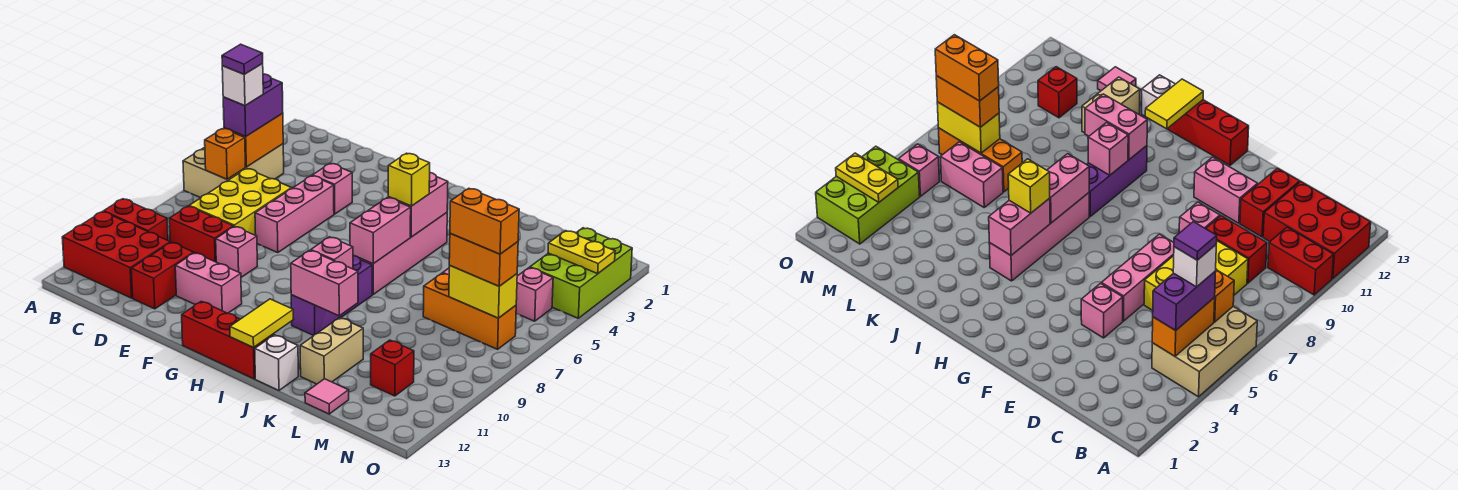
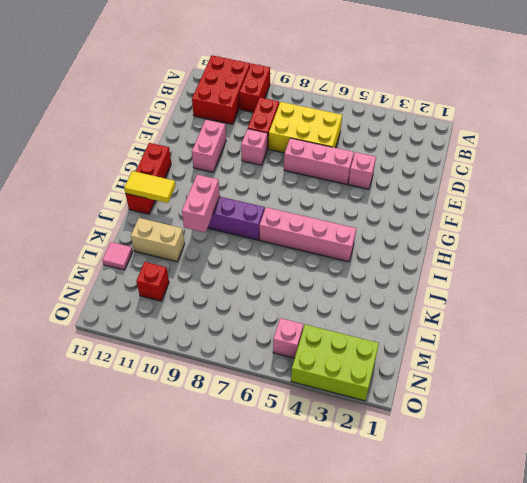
none -> tan 2x3 brick [183,144,284,198]
none -> red 1x2 brick [131,242,194,309]
none -> white 1x1 brick [255,335,298,390]
none -> pink 1x2 brick [940,142,1003,207]

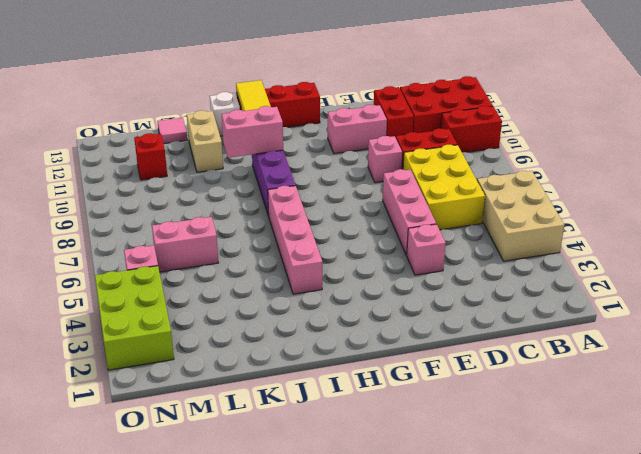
none -> orange 1x3 brick [423,273,516,349]
none -> orange 1x2 brick [224,113,283,167]
none -> orange 1x1 brick [205,129,246,179]
none -> pink 1x2 brick [388,173,448,237]

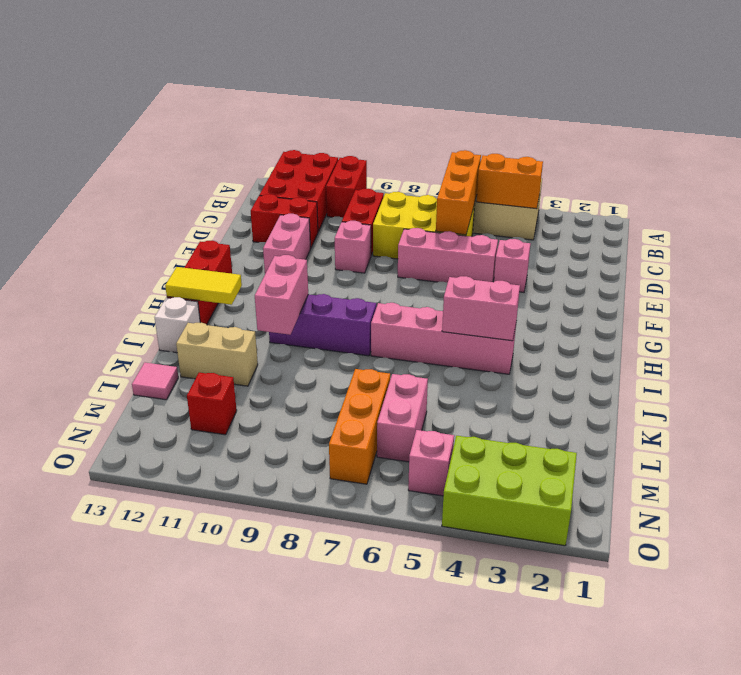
orange 1x3 brick [436,150,481,235] -> orange 1x1 brick [205,129,246,179]
none -> pink 1x2 brick [350,198,411,264]
none -> pink 1x1 brick [311,237,353,269]
none -> yellow 1x2 brick [449,266,517,318]
none -> yellow 1x2 plate [548,231,615,274]

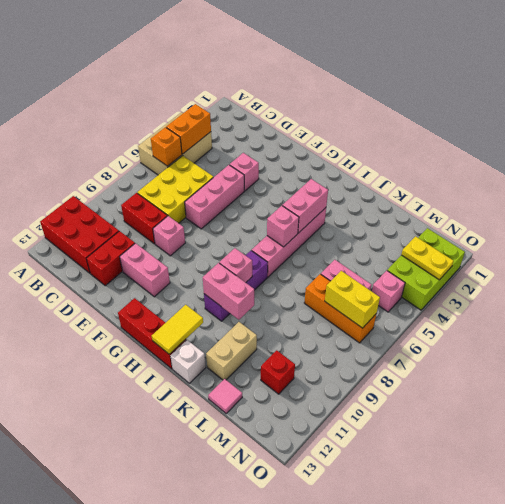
pink 1x1 brick [267,206,299,247] -> pink 1x2 brick [350,198,411,264]
none -> red 1x2 brick [104,199,168,240]
none -> purple 1x2 brick [223,74,283,136]
none -> yellow 1x1 brick [388,153,430,206]
none -> orange 1x2 brick [449,233,518,286]

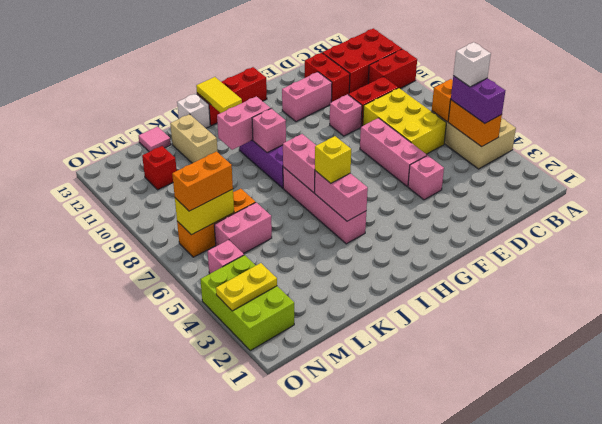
none -> orange 1x2 brick [450,188,519,254]
none -> purple 1x1 tile [222,44,263,74]

